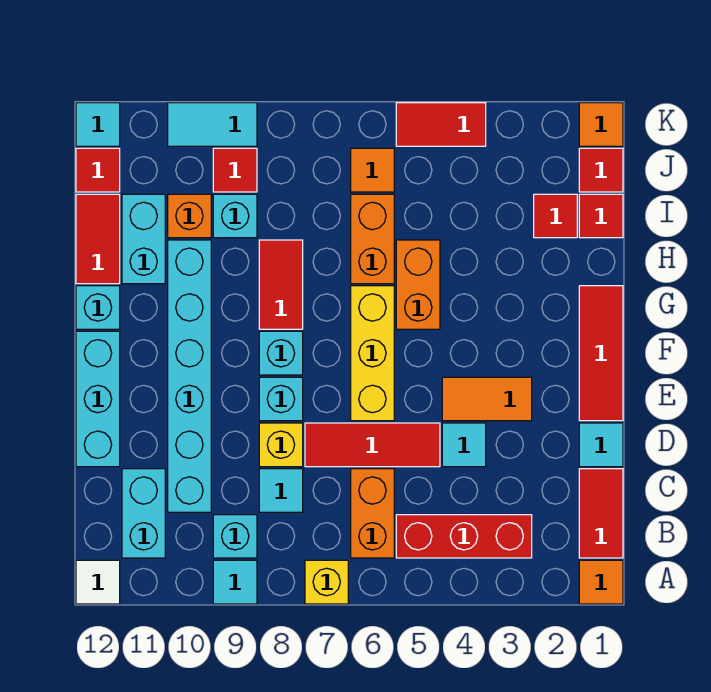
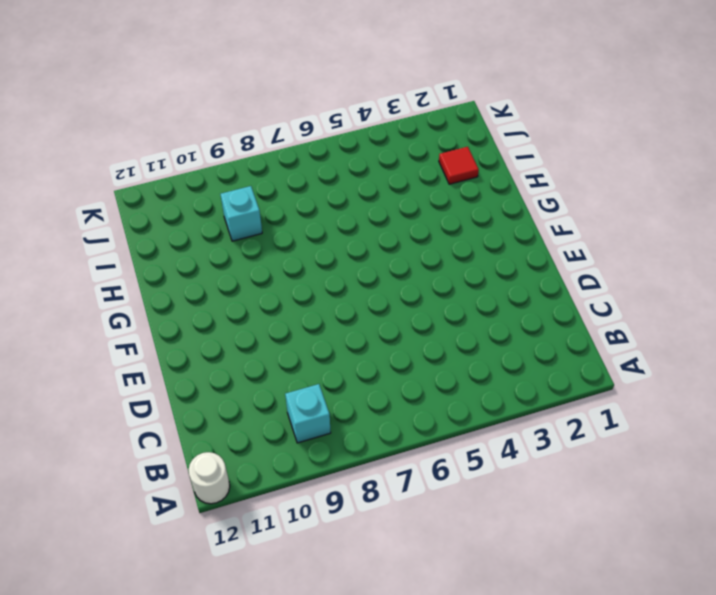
white 1x1 round brick [189,452,230,504] -> white 1x1 tile [76,560,120,604]
none -> orange 1x1 tile [579,560,623,604]
none -> yellow 1x1 brick [305,560,348,604]
none -> cyan 1x1 tile [213,560,257,604]
none -> red 1x2 tile [579,469,623,558]

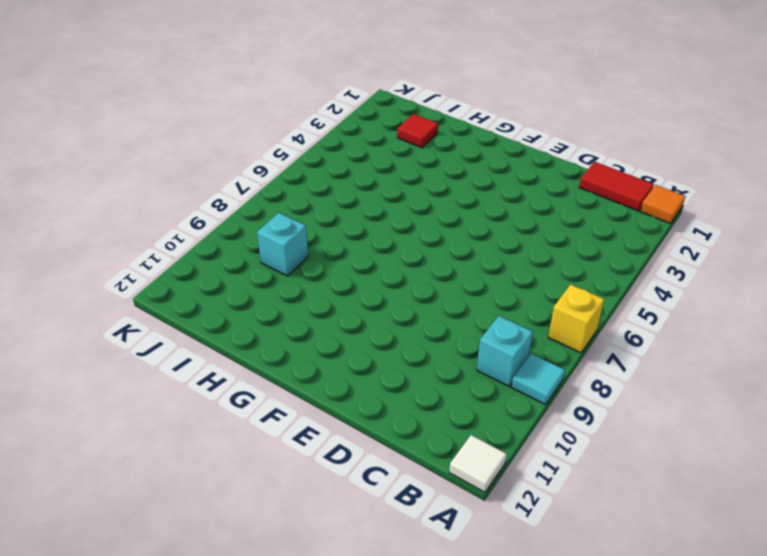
none -> red 1x3 brick [396,515,532,558]
none -> orange 1x2 brick [351,469,394,558]
none -> cyan 1x2 brick [122,469,165,558]
none -> cyan 1x1 tile [259,469,303,512]

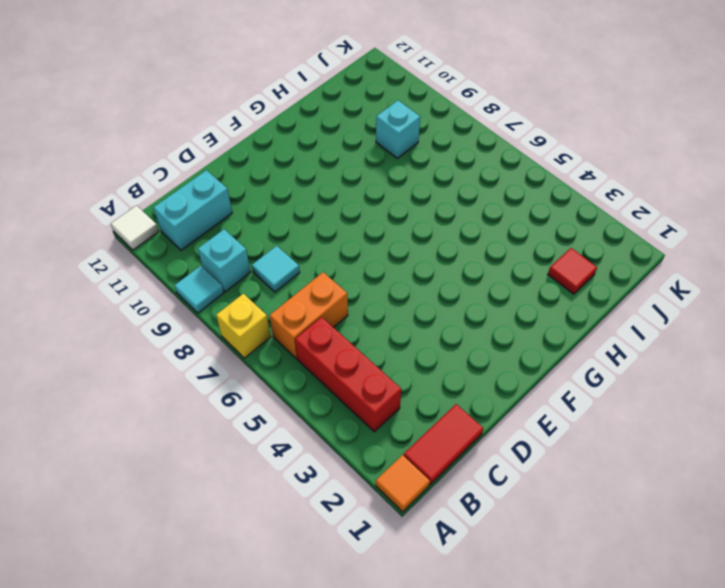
none -> cyan 1x6 brick [168,240,211,512]
none -> cyan 1x1 tile [579,423,623,467]
none -> cyan 1x1 tile [442,423,486,467]
none -> red 1x3 tile [305,423,440,467]

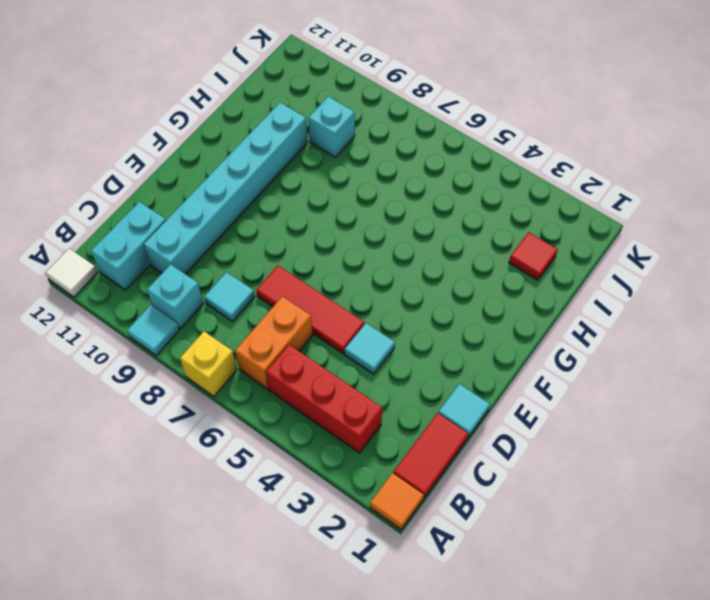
none -> yellow 1x1 brick [259,423,303,467]
none -> cyan 1x3 brick [76,331,120,467]
none -> red 1x3 tile [579,286,623,421]
none -> orange 1x2 tile [442,377,532,421]

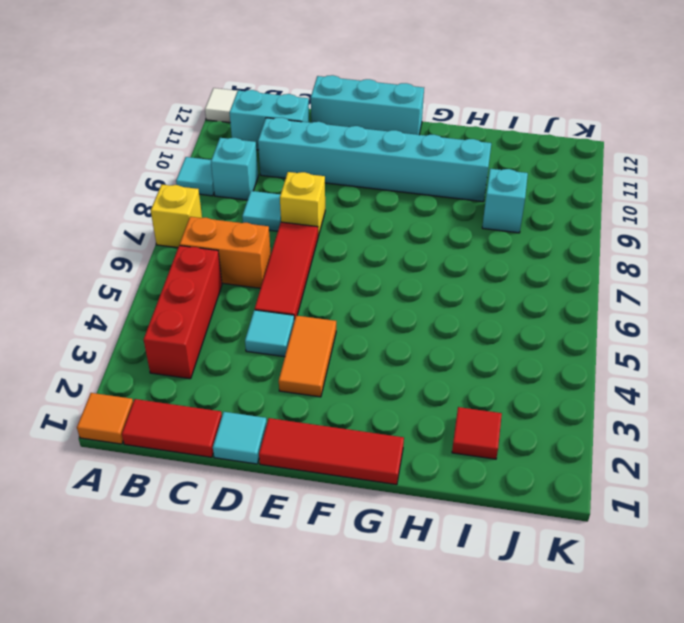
none -> yellow 1x3 brick [351,286,394,421]
none -> cyan 1x1 brick [259,377,303,421]
none -> cyan 1x1 brick [259,331,303,375]
none -> orange 1x2 brick [396,240,440,329]

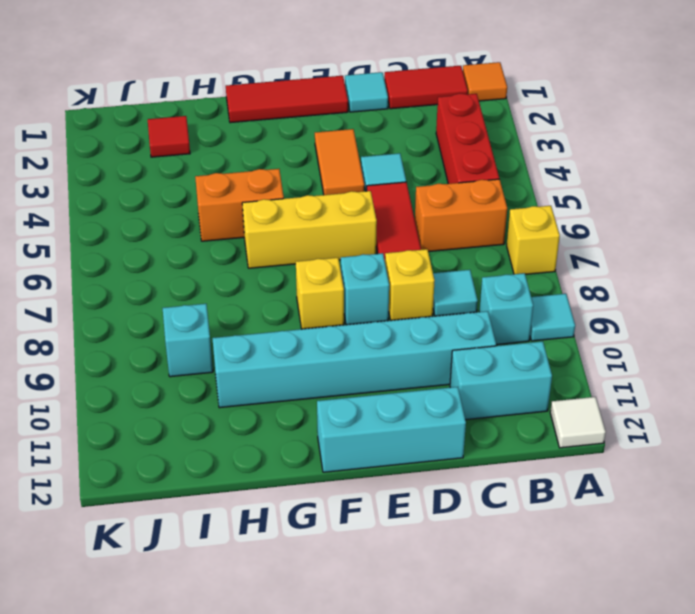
yellow 1x1 brick [296,258,344,329] -> cyan 1x1 brick [259,331,303,375]
none -> red 1x2 tile [259,240,303,329]
none -> cyan 1x1 brick [76,286,120,329]
none -> orange 1x2 brick [351,194,394,284]
none -> cyan 1x2 brick [122,194,165,284]

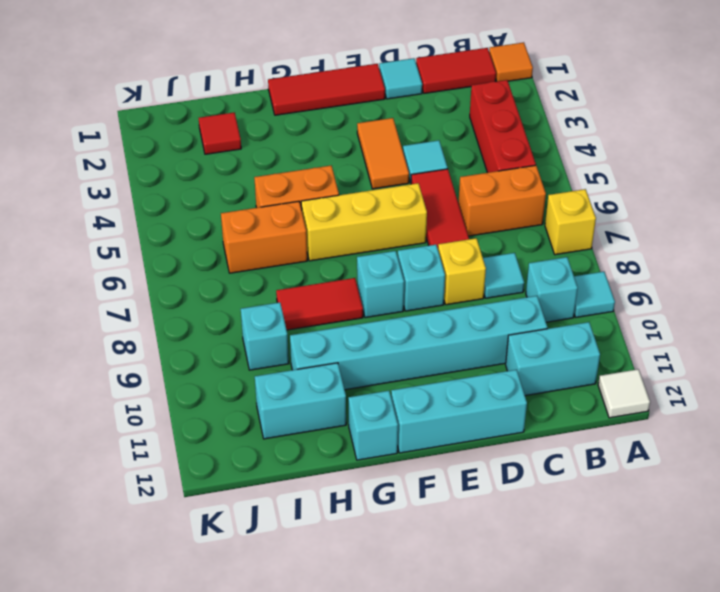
none -> red 1x2 tile [76,194,120,284]
none -> red 1x1 tile [579,194,623,238]
none -> orange 1x1 brick [168,194,211,238]
none -> red 1x1 tile [579,148,623,192]

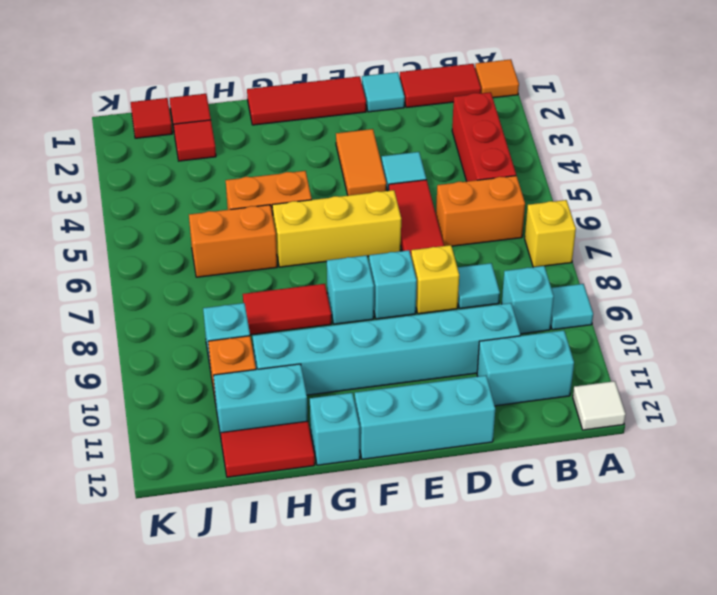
none -> orange 1x1 tile [351,148,394,192]
none -> red 1x1 tile [213,148,257,192]
none -> red 1x1 tile [76,148,120,192]
none -> orange 1x1 tile [579,103,623,146]

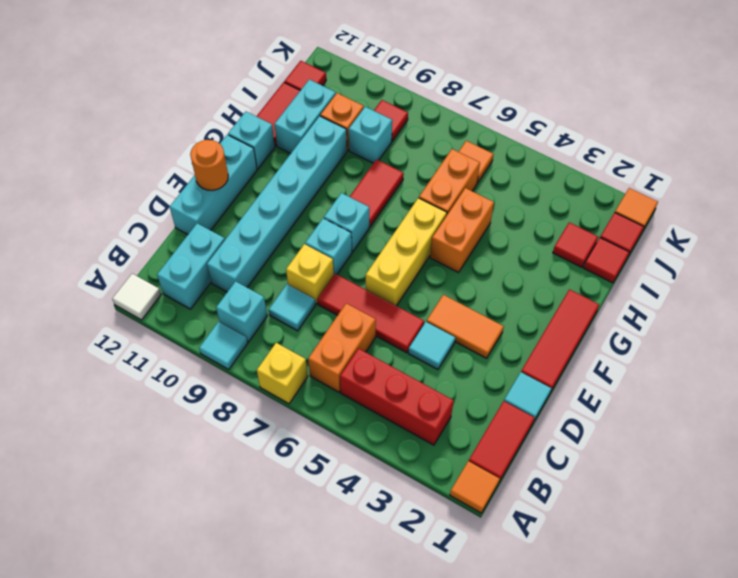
orange 1x1 round brick [190,140,228,190] -> none
none -> red 1x2 tile [396,103,486,146]
none -> cyan 1x2 tile [168,103,257,146]
none -> cyan 1x1 tile [76,103,120,146]

